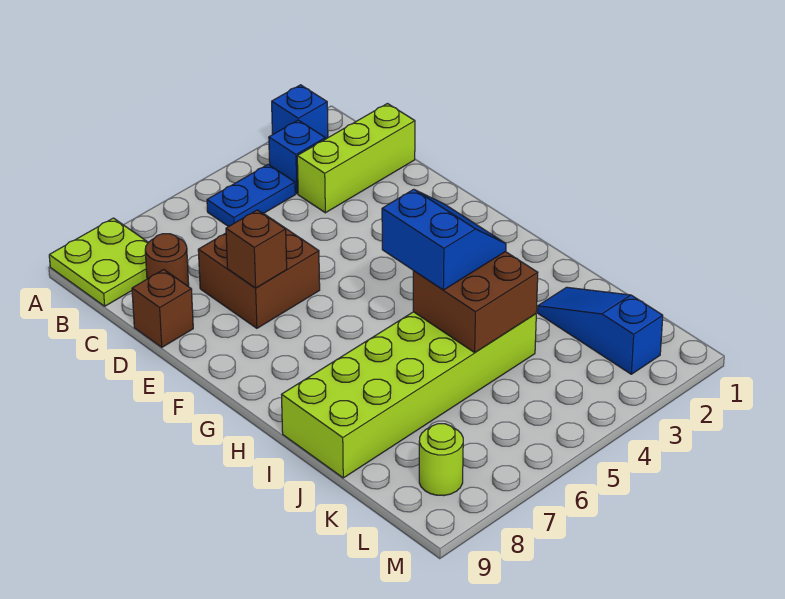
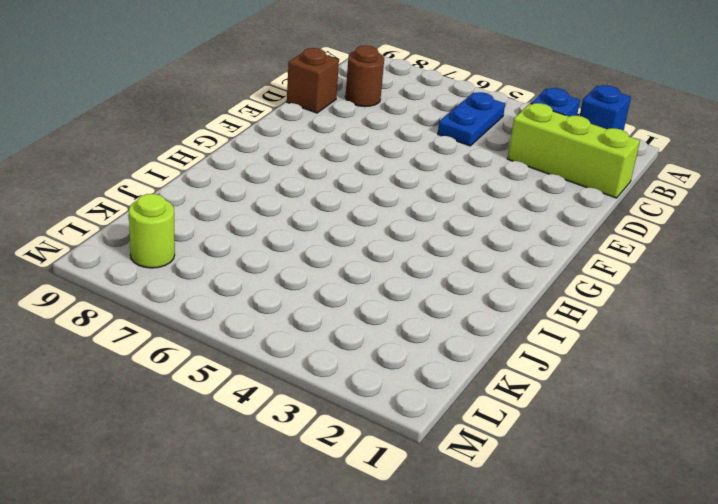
blue 1x2 plate [438,92,505,146] -> blue 1x2 plate turned to [207,165,295,227]
none -> lime 2x2 plate [49,218,148,306]
none -> brown 2x2 brick [198,212,320,328]
none -> lime 2x6 brick [281,312,536,478]

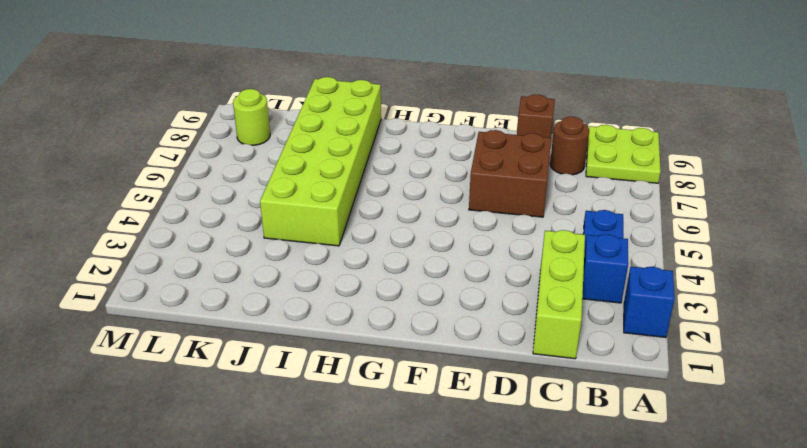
none -> blue 1x3 slope [537,287,663,374]
none -> brown 1x1 brick [226,210,287,288]
none -> brown 2x2 brick [413,252,538,352]

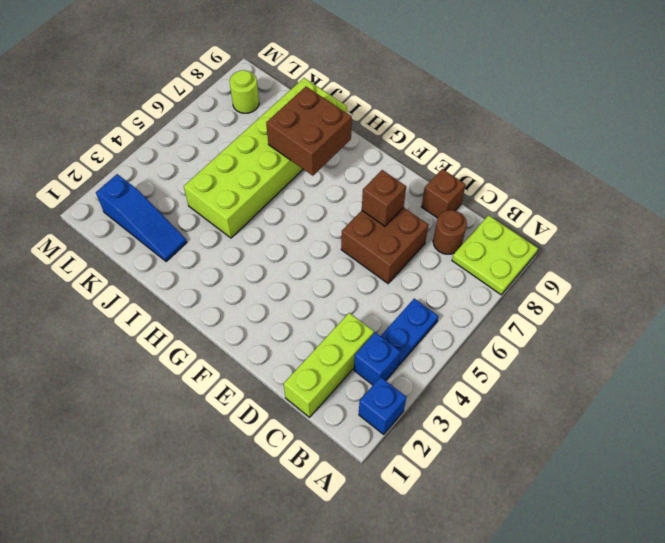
brown 2x2 brick [266,87,352,176] -> brown 2x2 brick moved to [413,252,538,352]
none -> blue 2x2 slope [382,189,506,290]

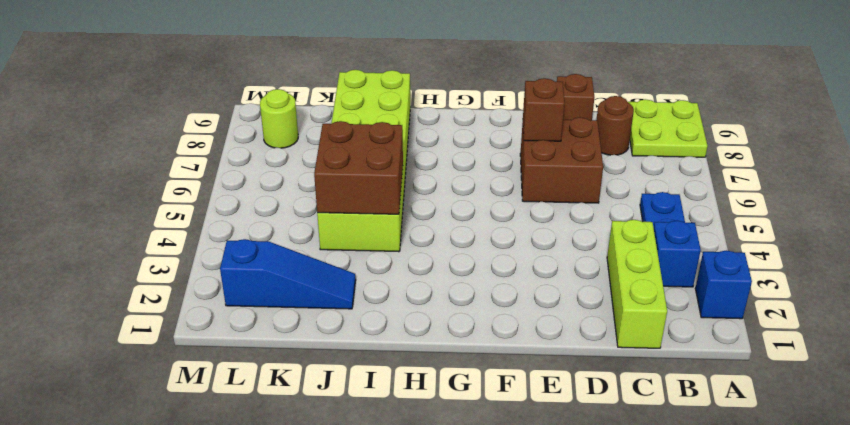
none -> blue 2x2 slope [382,189,506,290]

